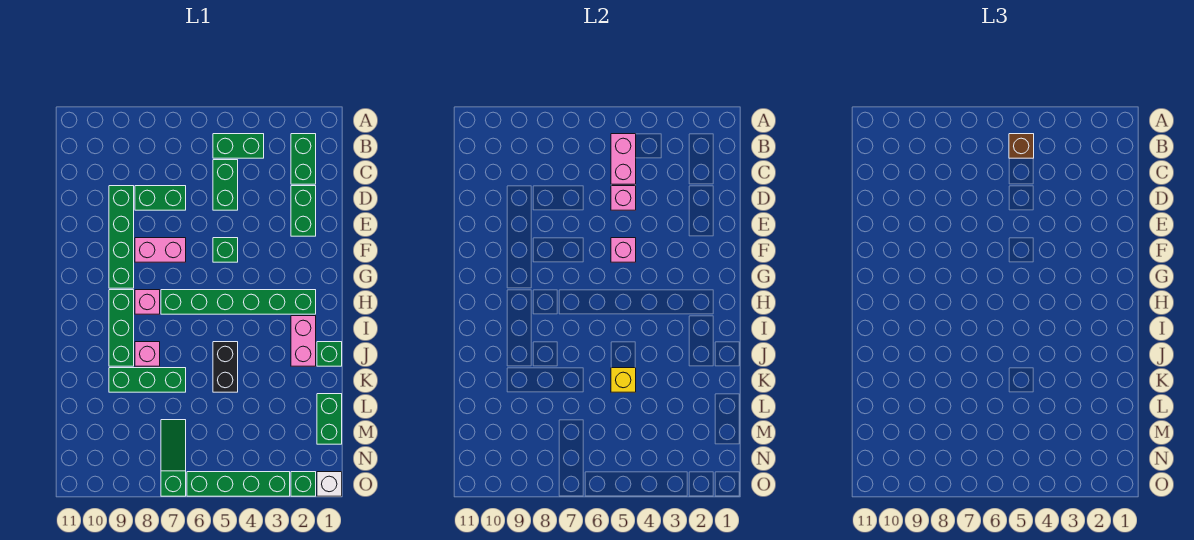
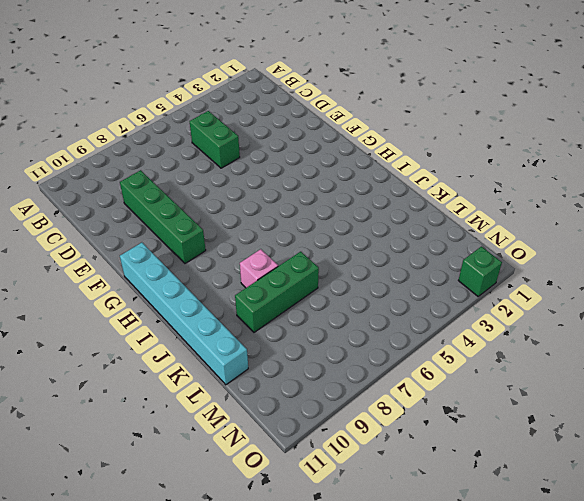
cyan 1x6 brick [120,243,248,385] -> none
none -> green 1x2 brick [291,134,316,184]
none -> green 1x2 brick [213,134,264,158]
none -> green 1x2 brick [291,186,316,236]

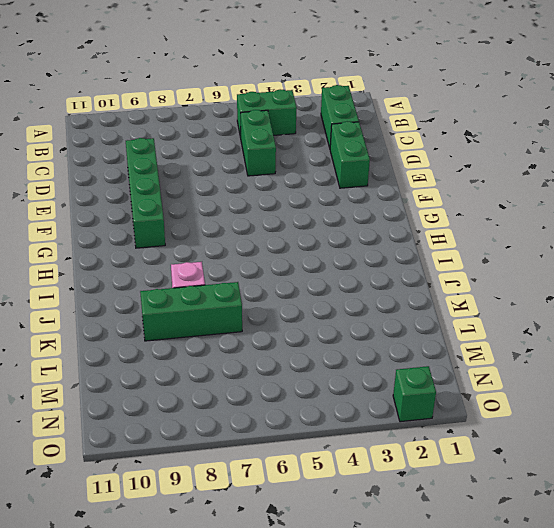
none -> green 1x2 brick [135,186,186,210]
none -> green 1x1 brick [213,238,238,262]
none -> pink 1x2 brick [135,238,186,262]

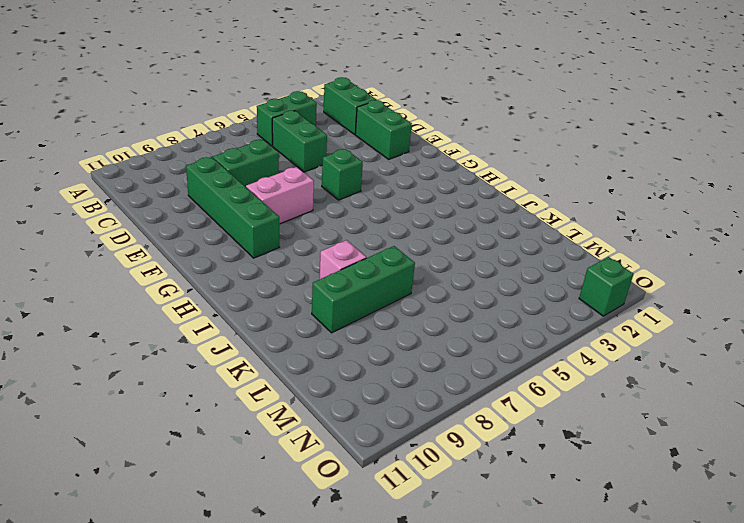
none -> green 1x6 brick [161,290,316,314]
none -> pink 1x1 brick [135,290,160,314]
none -> green 1x3 brick [109,290,134,366]

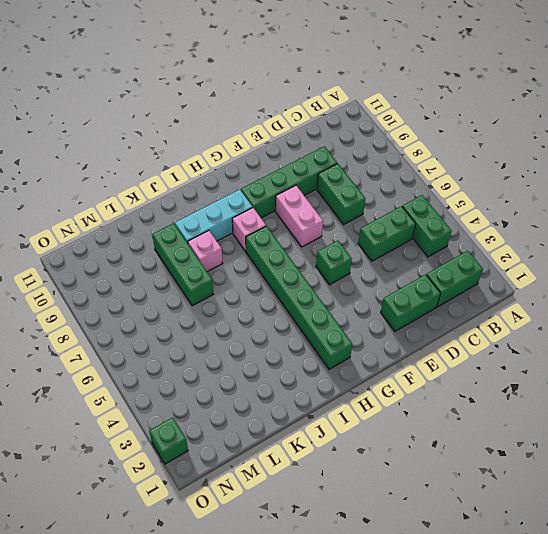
cyan 1x3 brick [175,189,253,243] -> green 1x3 brick [109,290,134,366]
none -> pink 1x2 brick [291,316,316,366]
none -> green 1x1 brick [317,342,342,366]
none -> black 1x2 brick [213,342,238,392]

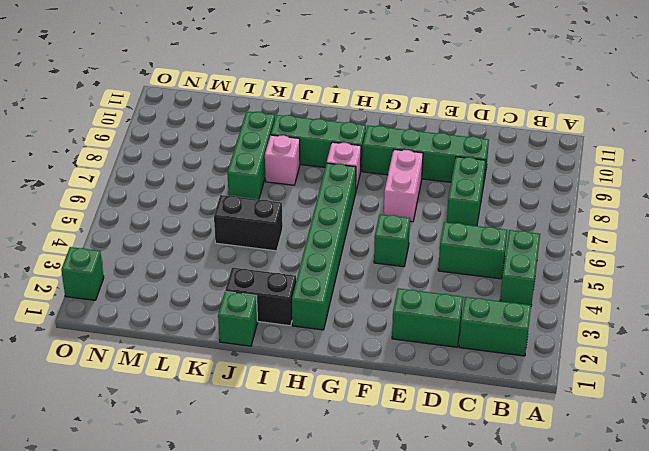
black 1x2 brick [225,268,296,326] -> pink 1x2 brick [291,316,316,366]
none -> green 1x2 brick [317,394,342,444]
none -> green 1x3 slope [161,420,186,496]
none -> white 1x1 brick [317,472,342,496]

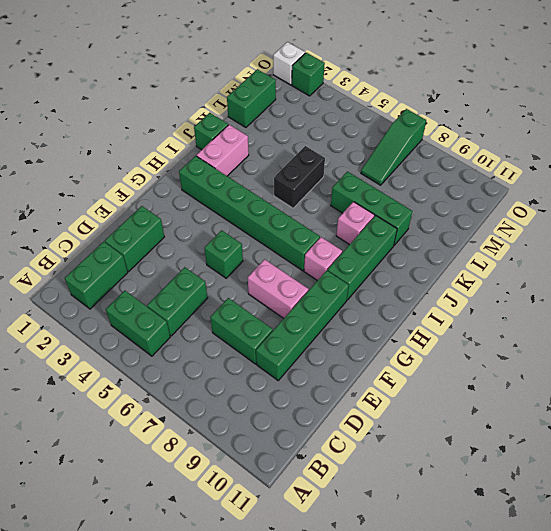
none -> green 1x4 brick [187,472,290,496]
none -> pink 1x2 brick [611,134,636,184]
none -> pink 1x1 brick [611,186,636,210]

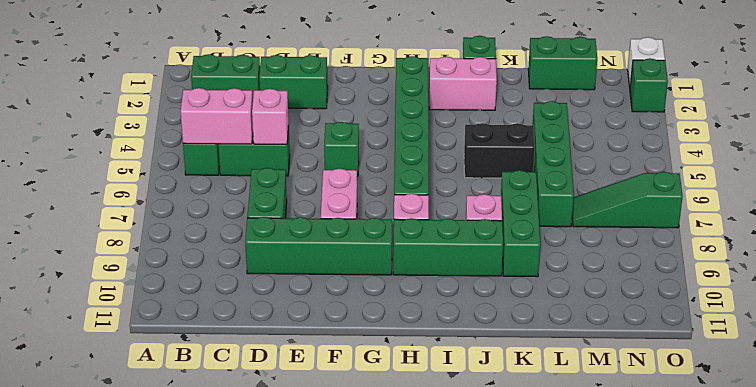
green 1x4 brick [533,101,574,227] -> green 1x4 brick moved to [187,472,290,496]
none -> pink 1x1 brick [611,238,636,262]
none -> yellow 1x1 brick [611,368,636,392]
none -> brown 1x1 brick [1009,134,1034,158]

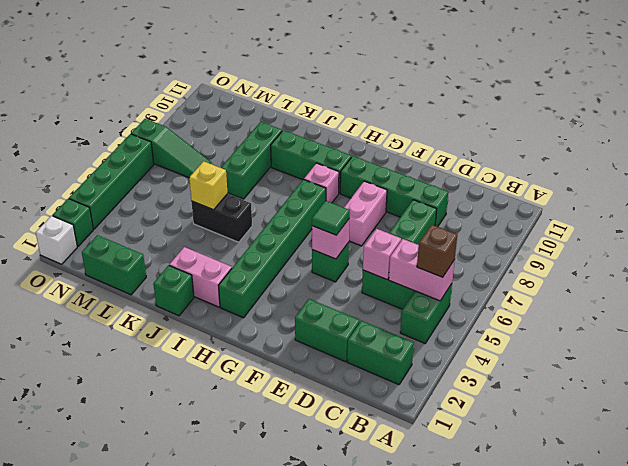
green 1x1 tile [312,201,350,235] -> none
none -> pink 1x1 brick [135,342,160,366]

